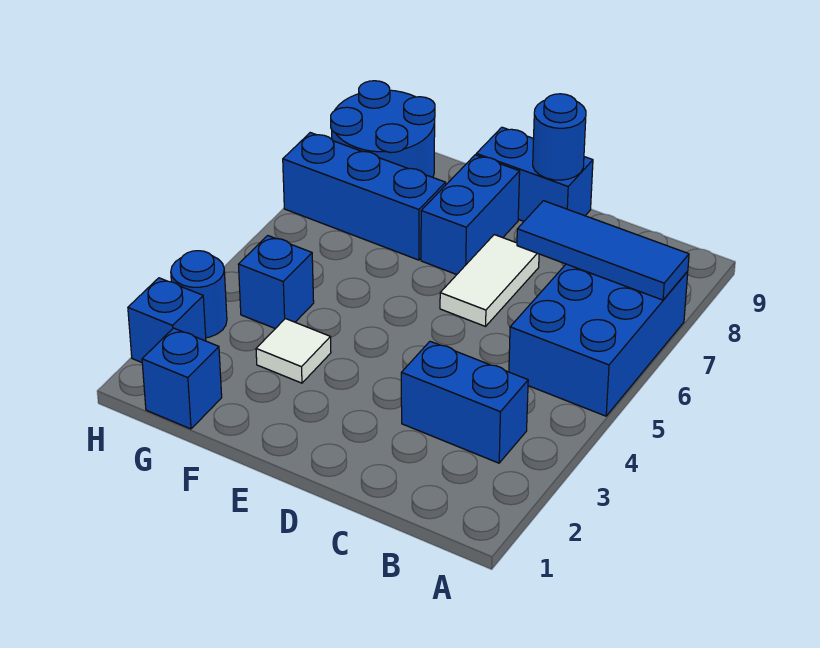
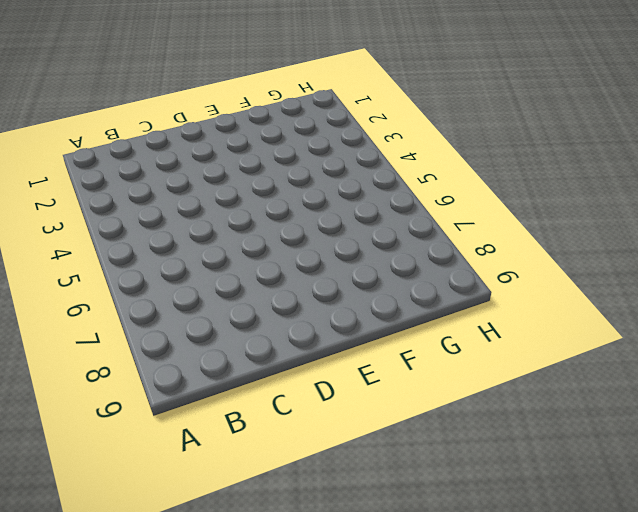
none -> blue 2x3 brick [509,264,688,416]
none -> blue 1x2 brick [401,341,528,463]
none -> white 1x2 tile [440,235,539,326]

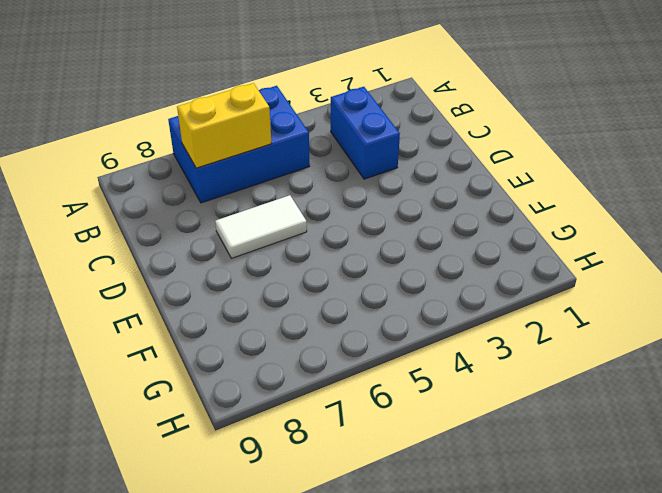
yellow 1x2 brick [177,83,271,168] -> blue 1x3 tile [517,201,689,300]
none -> blue 1x2 brick [476,127,593,221]
none -> blue 1x2 brick [421,155,520,275]
none -> white 1x1 tile [256,319,331,383]

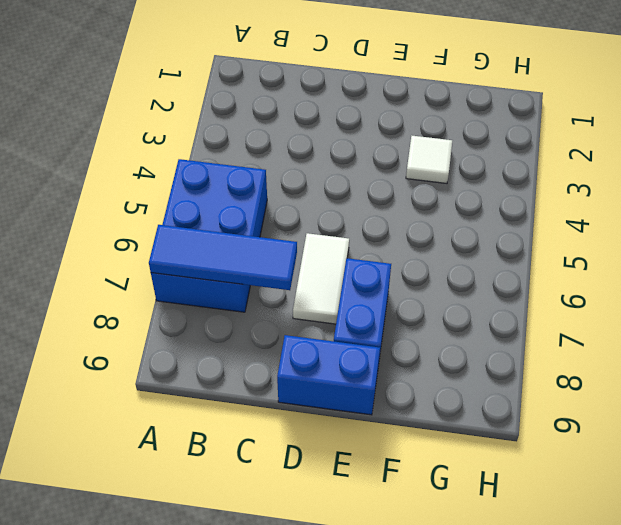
none -> blue 1x2 brick [401,341,528,463]
none -> blue 1x3 brick [283,133,446,260]
none -> blue 1x1 brick [142,328,222,429]

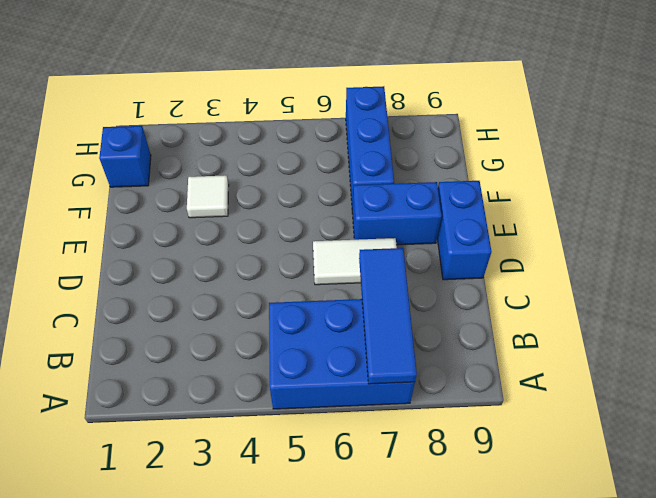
none -> blue 1x2 brick [401,341,528,463]
none -> blue 1x1 brick [238,236,314,329]
none -> blue 2x2 round brick [331,81,435,177]

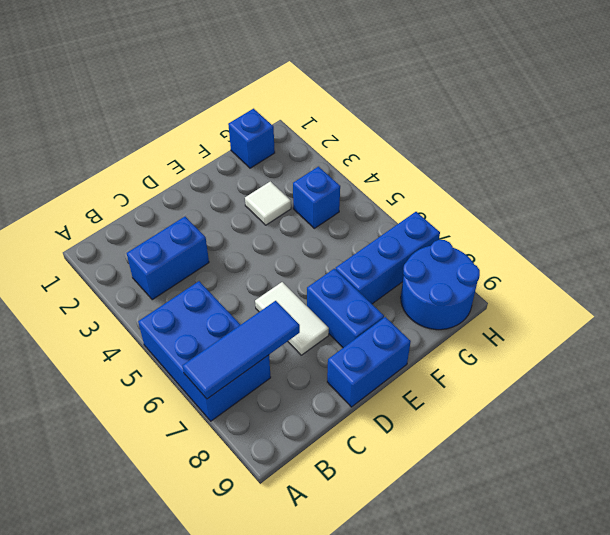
none -> blue 1x1 brick [128,278,206,362]
none -> blue 1x1 round brick [171,251,227,338]
none -> blue 1x1 round brick [533,94,586,180]

